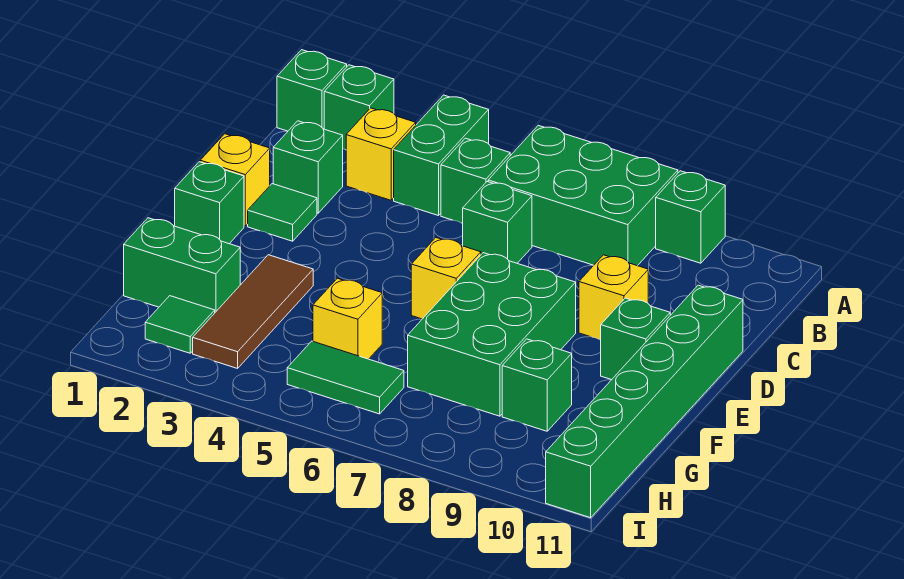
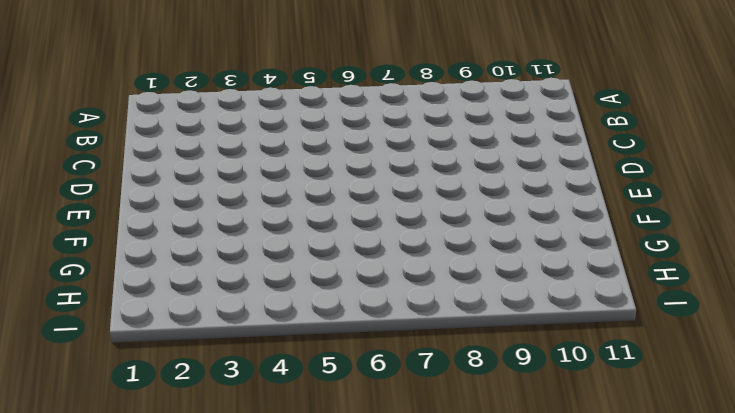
none -> green 1x1 brick [277,50,347,131]
none -> green 1x1 brick [324,65,394,150]
none -> green 1x2 brick [394,95,489,216]

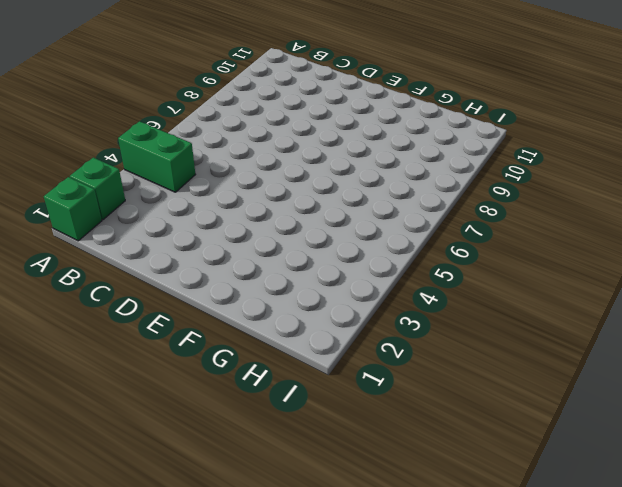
none -> green 2x3 brick [488,125,678,266]
none -> green 1x1 brick [656,171,725,263]
none -> yellow 1x1 brick [346,108,416,200]

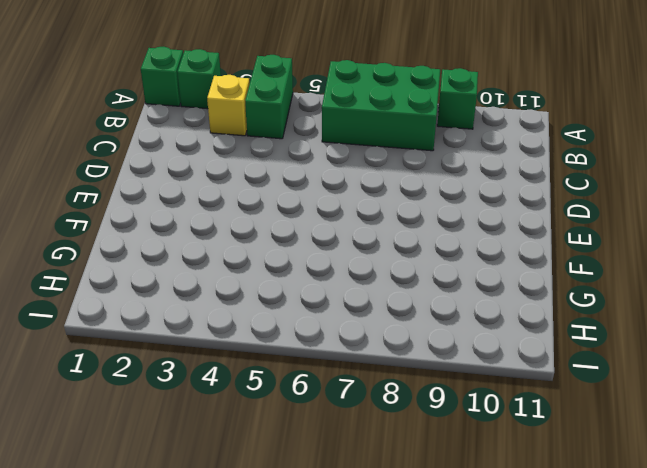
none -> green 1x1 brick [441,138,510,223]
none -> green 1x1 brick [273,121,343,213]
none -> green 1x1 brick [462,182,532,263]

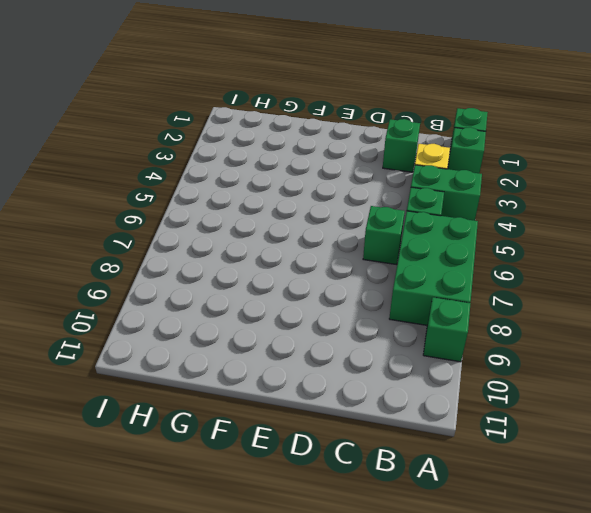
none -> yellow 1x1 brick [200,134,270,226]
none -> green 1x1 tile [248,184,317,241]
none -> yellow 1x1 brick [579,255,648,340]

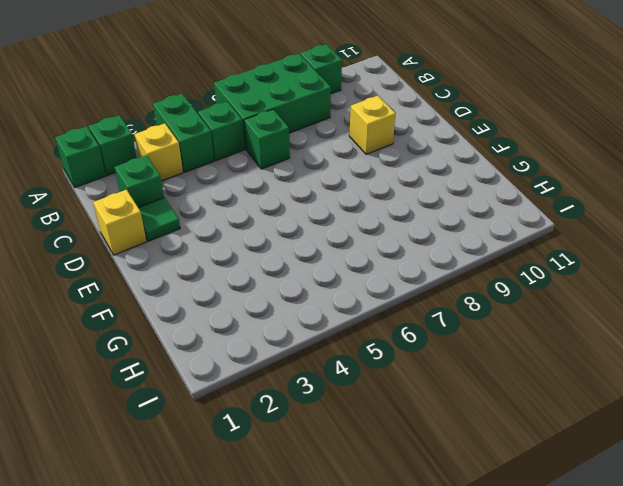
none -> green 1x6 brick [546,285,743,518]
none -> green 1x1 brick [175,162,244,244]
none -> yellow 1x1 brick [411,238,481,319]

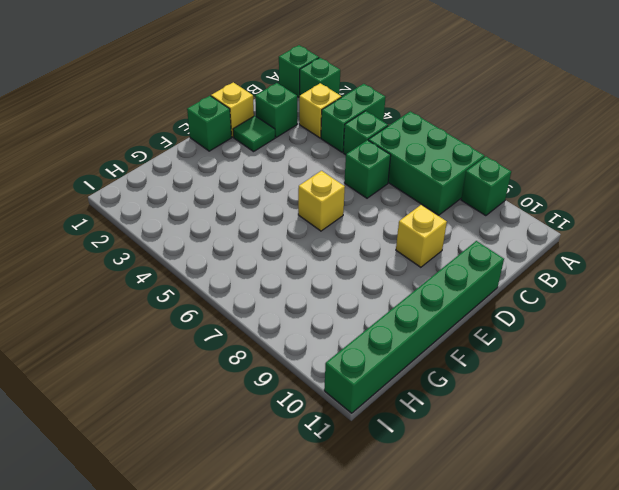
none -> green 2x3 brick [408,253,576,416]
none -> green 1x1 brick [601,298,670,380]
none -> brown 1x3 tile [193,255,313,368]

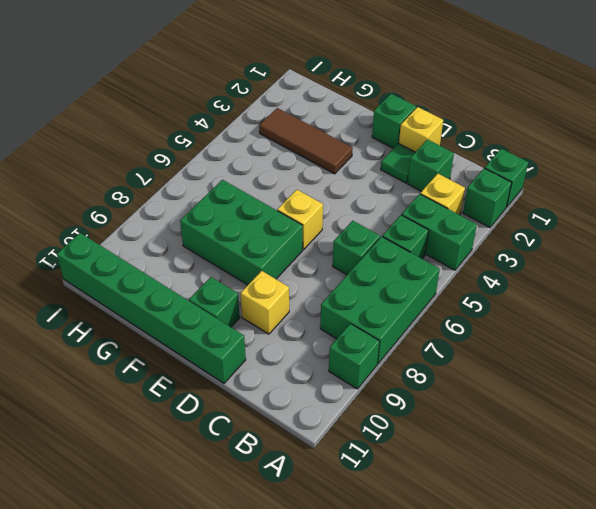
none -> green 1x2 brick [124,218,240,312]
none -> yellow 1x1 brick [313,278,382,359]
none -> green 1x1 brick [502,339,572,431]

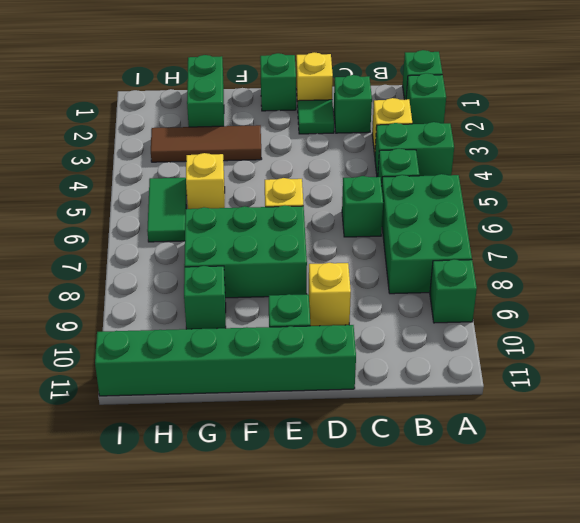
none -> green 1x1 tile [145,296,215,353]

